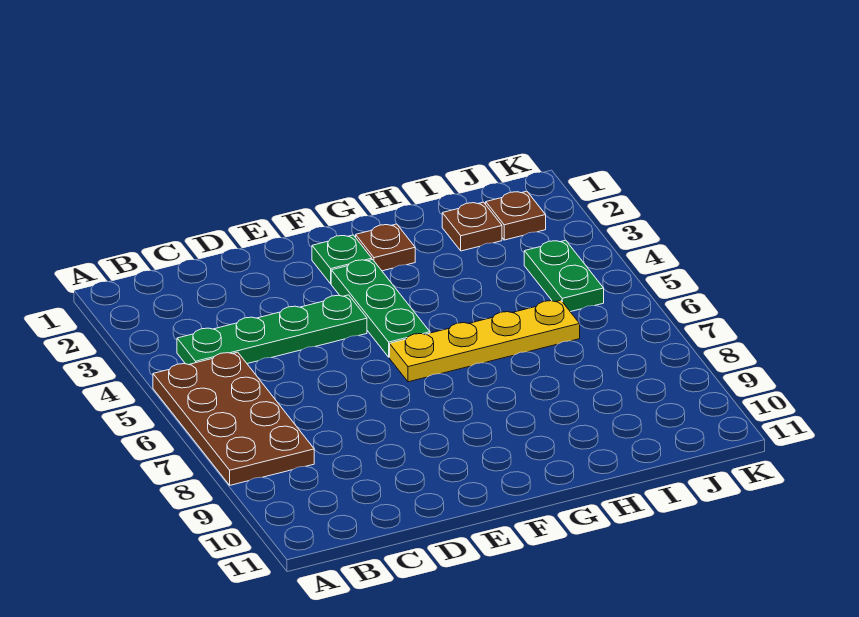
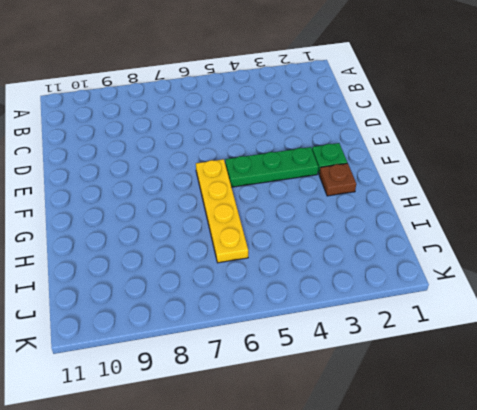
none -> brown 2x4 plate [153,352,314,485]
none -> green 1x4 plate [177,295,367,365]

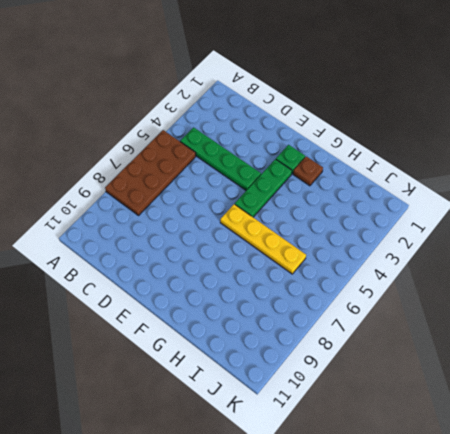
none -> brown 1x1 plate [442,202,502,251]
none -> brown 1x1 plate [486,191,546,240]

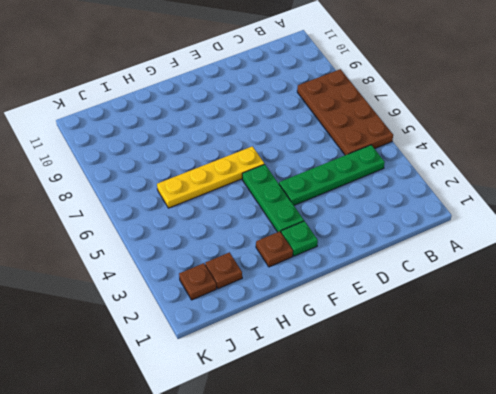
none -> green 1x2 plate [524,240,604,312]

